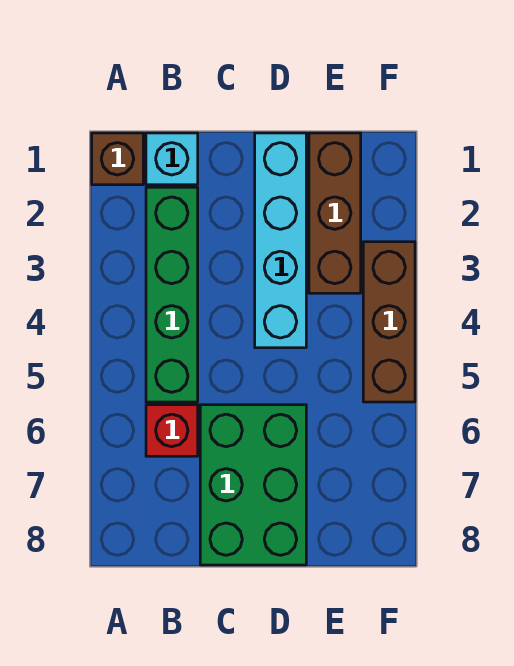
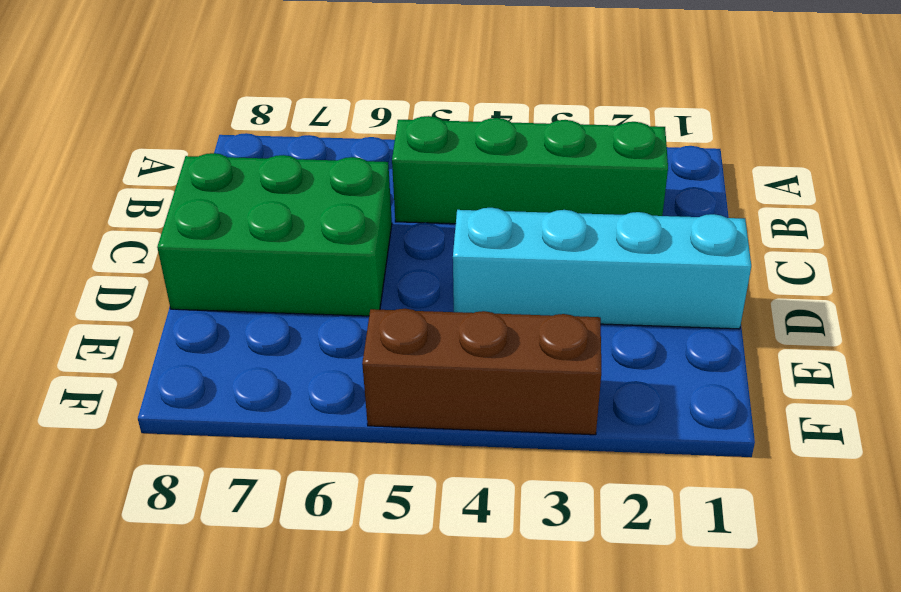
none -> brown 1x1 brick [92,133,143,185]
none -> cyan 1x1 brick [146,133,198,185]

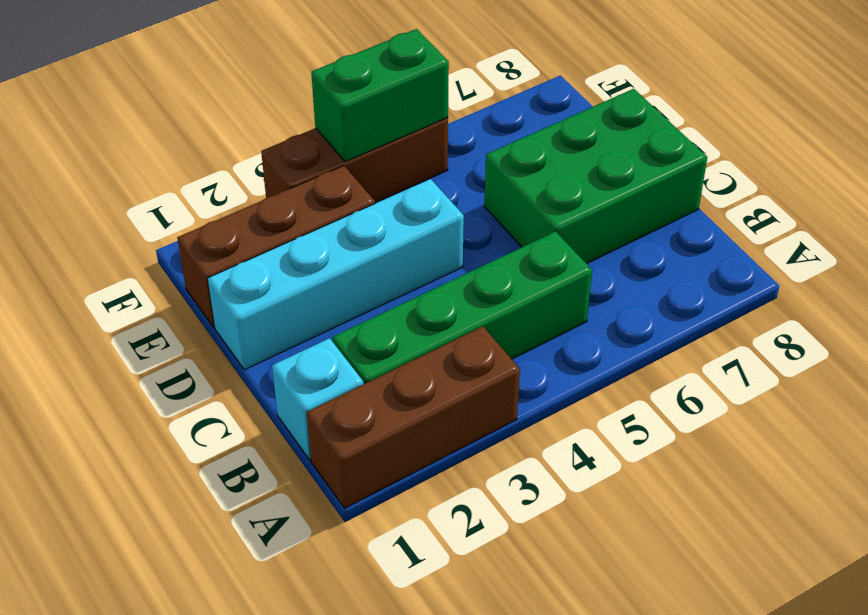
brown 1x3 brick [307,326,520,508] -> brown 1x1 brick [92,133,143,185]
green 1x2 brick [311,29,449,162] -> none
none -> red 1x1 brick [146,405,198,456]

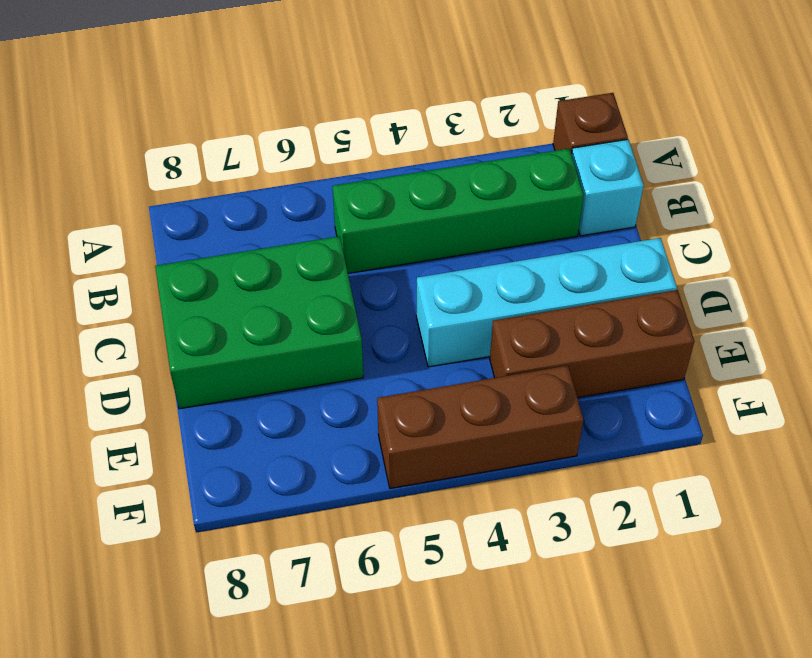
none -> red 1x1 brick [146,405,198,456]

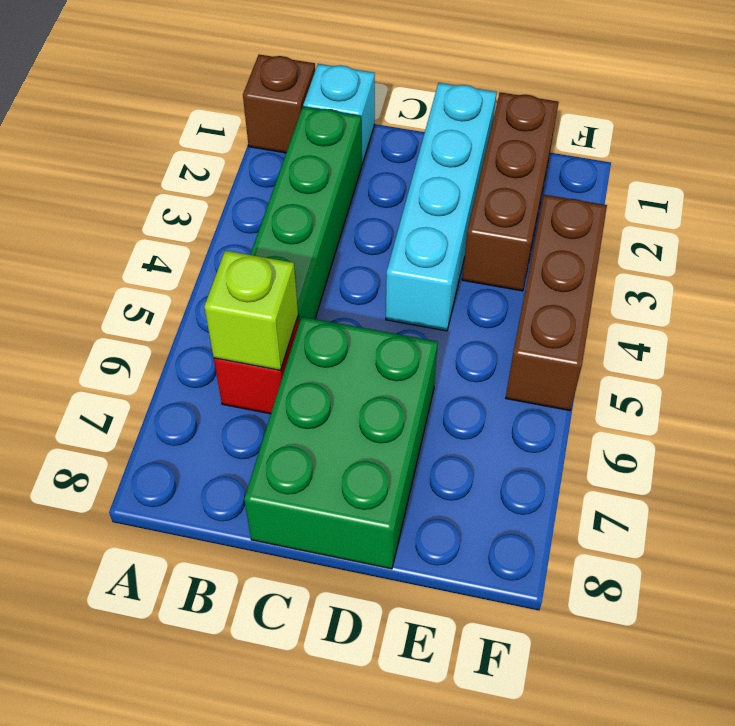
lime 1x1 brick [204,251,298,370] -> none

